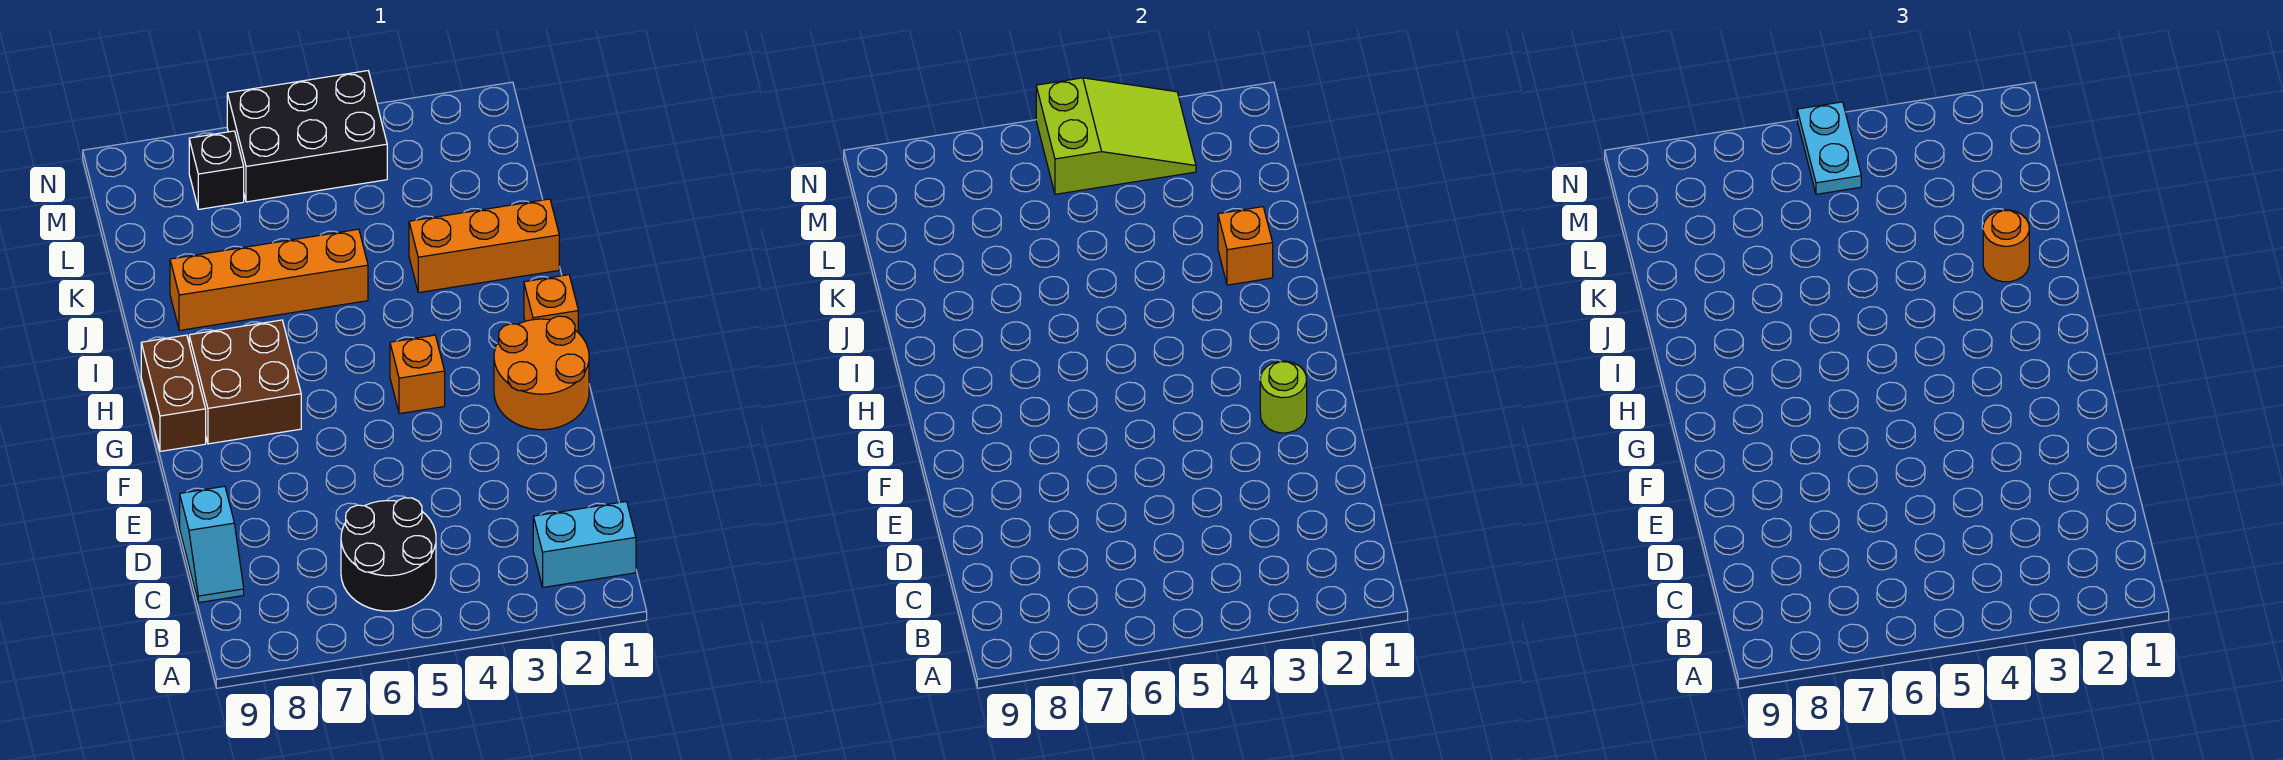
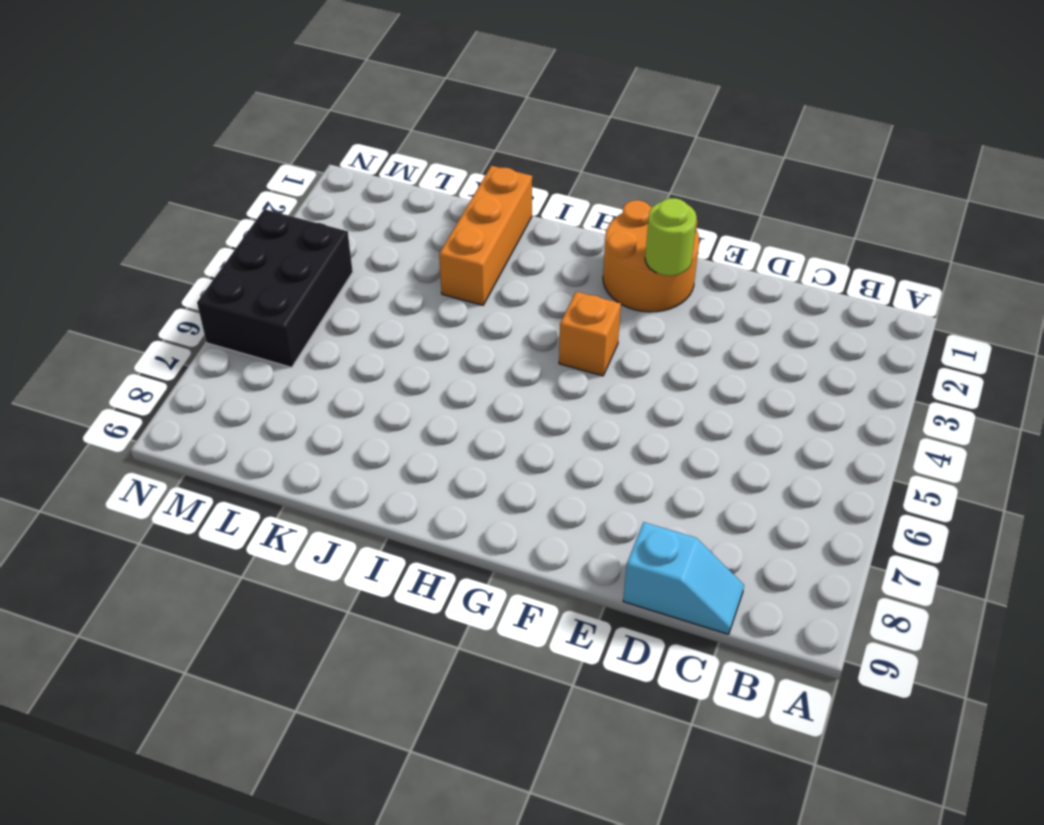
none -> cyan 1x2 brick [533,501,636,587]
none -> black 2x2 round brick [341,498,436,611]
none -> brown 2x2 brick [189,320,301,444]

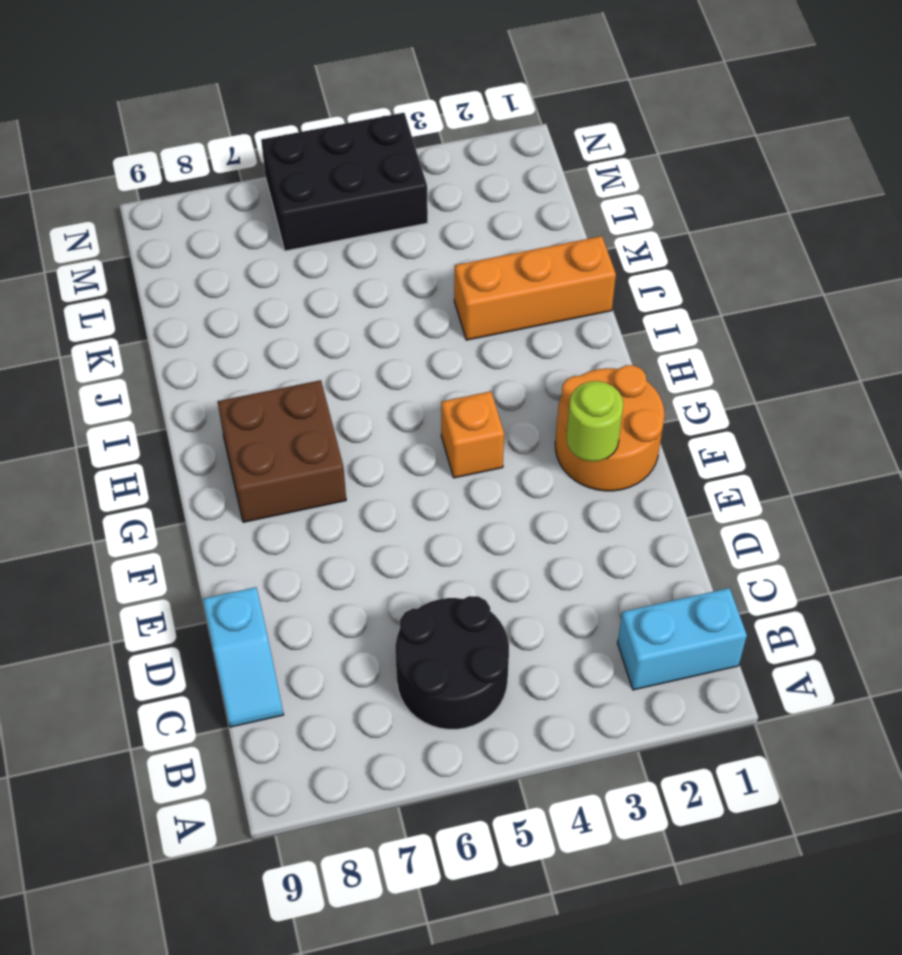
none -> brown 1x2 brick [141,335,206,451]
none -> orange 1x1 brick [524,275,578,332]
none -> orange 1x4 brick [170,229,368,330]

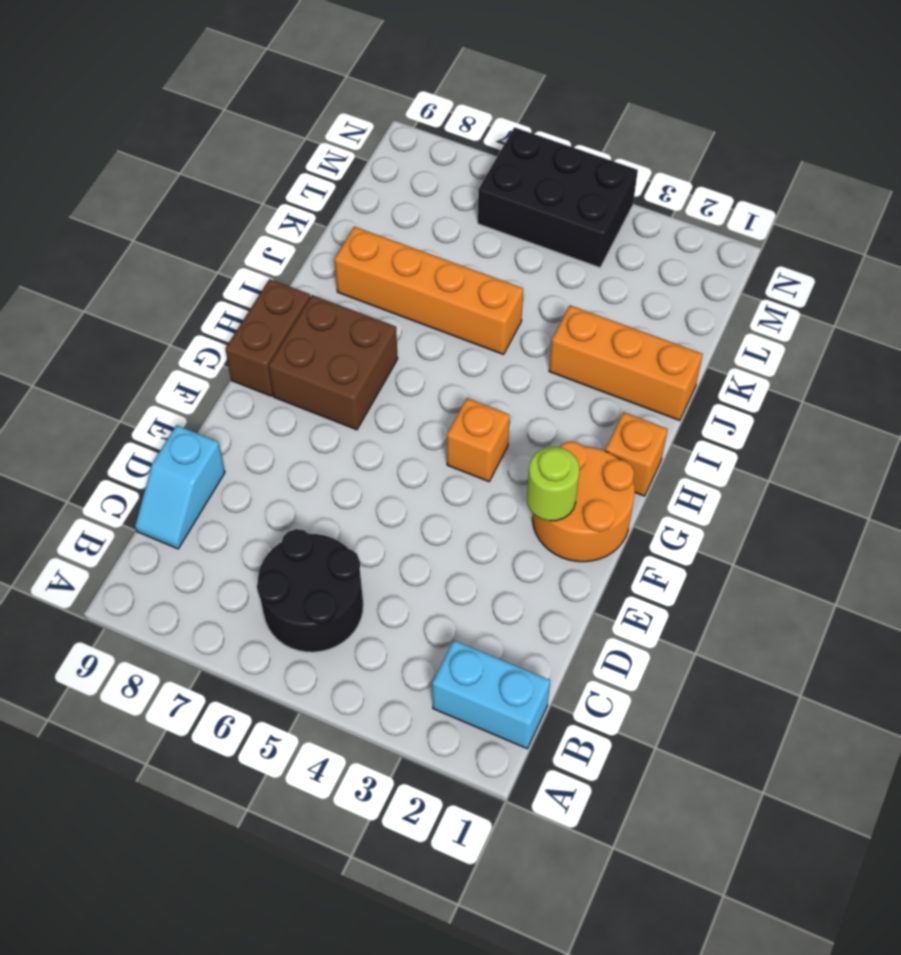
none -> black 1x1 brick [189,131,244,209]
none -> orange 1x1 brick [1218,207,1273,285]
none -> lime 2x3 slope [1036,78,1196,194]

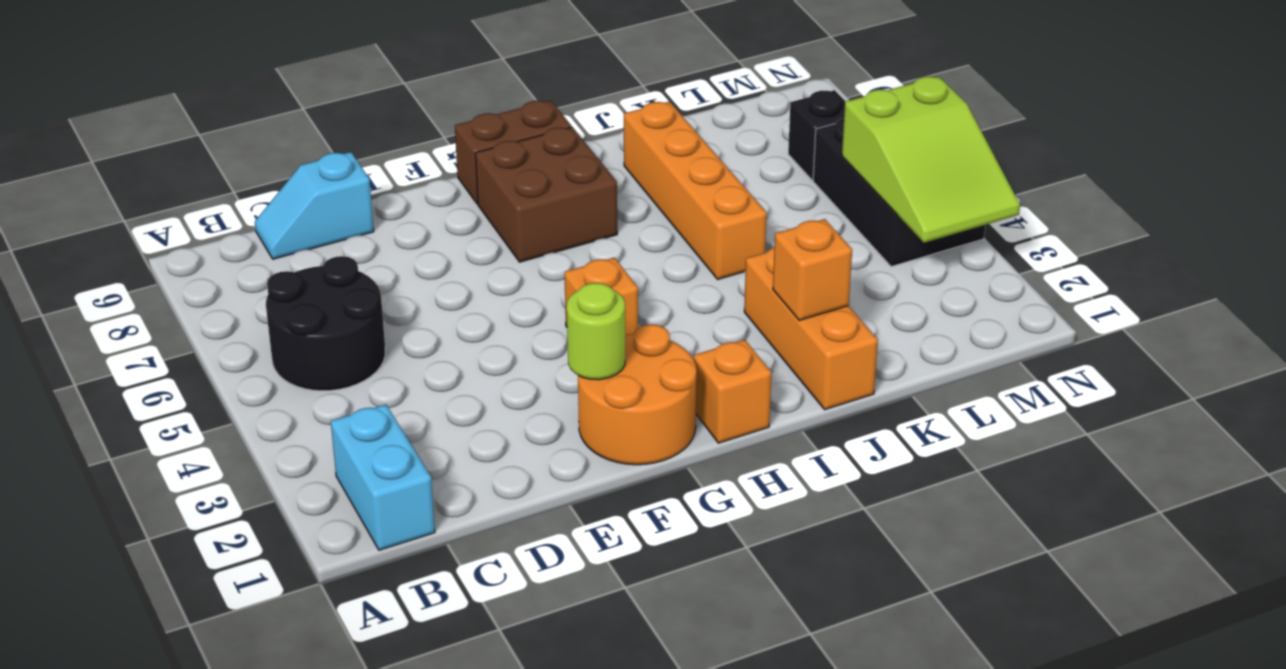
none -> orange 1x1 round brick [1983,210,2029,282]
none -> cyan 1x2 plate [1797,102,1861,194]

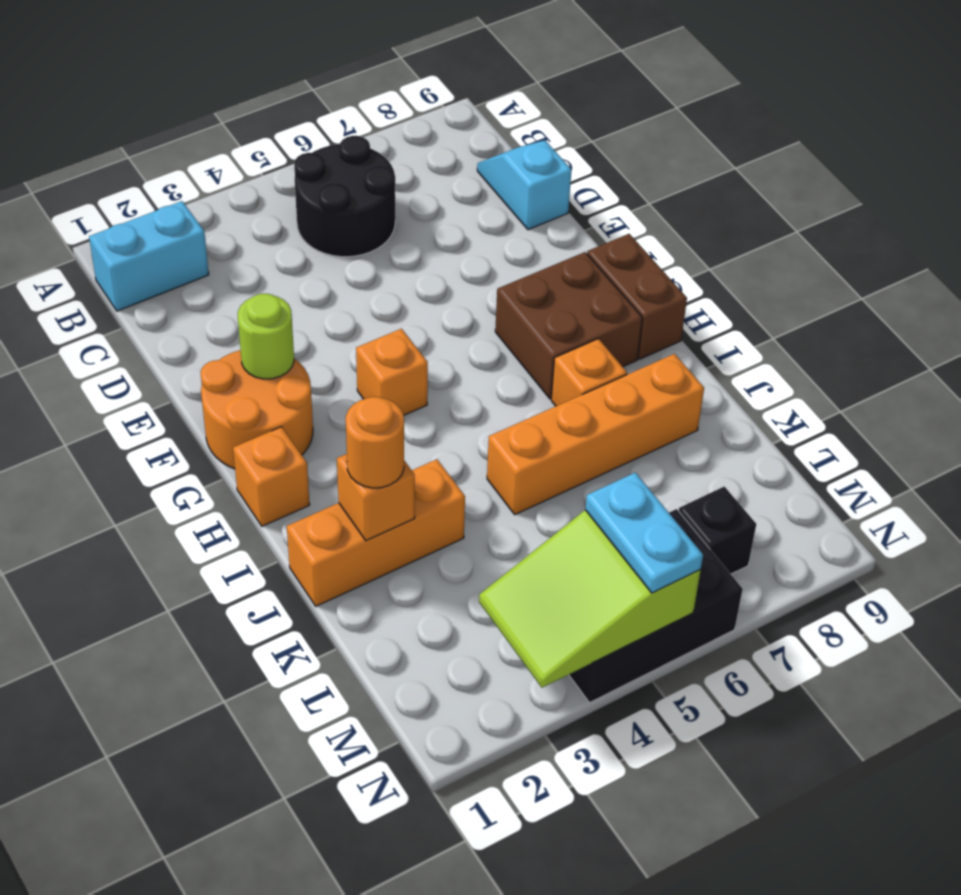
orange 1x1 brick [551,339,627,406] -> none

